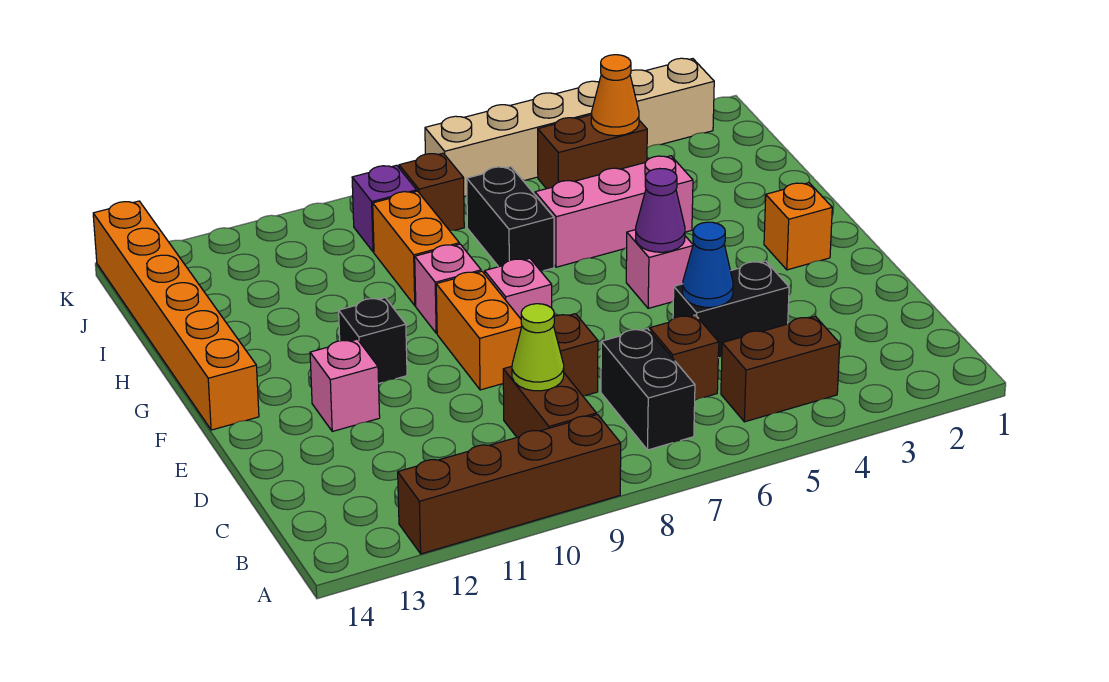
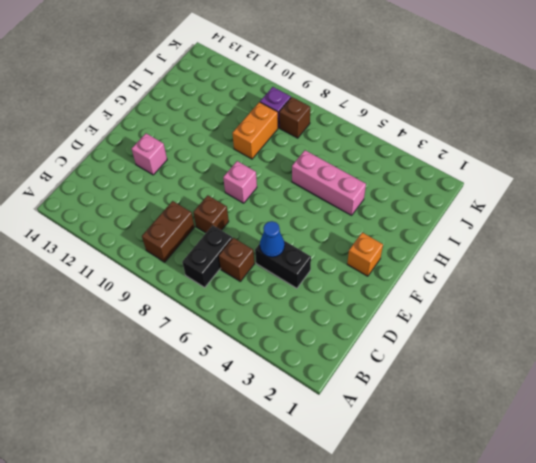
none -> brown 1x4 brick [398,415,621,554]
none -> brown 1x2 brick [721,316,840,422]
none -> orange 1x2 brick [436,271,522,390]

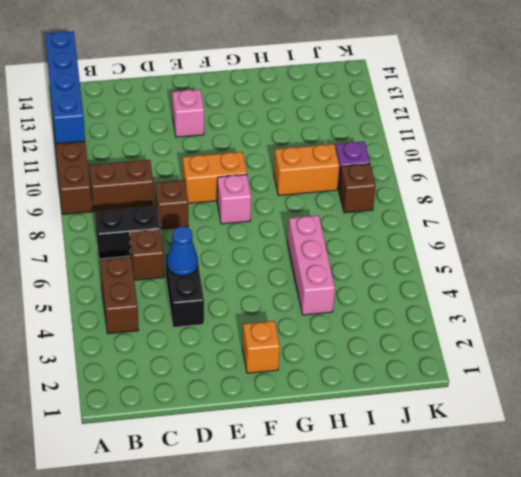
blue 1x4 brick [45,31,85,144] -> none
none -> pink 1x1 brick [626,230,693,308]
none -> black 1x1 brick [339,298,407,383]
none -> orange 1x6 brick [93,201,259,430]

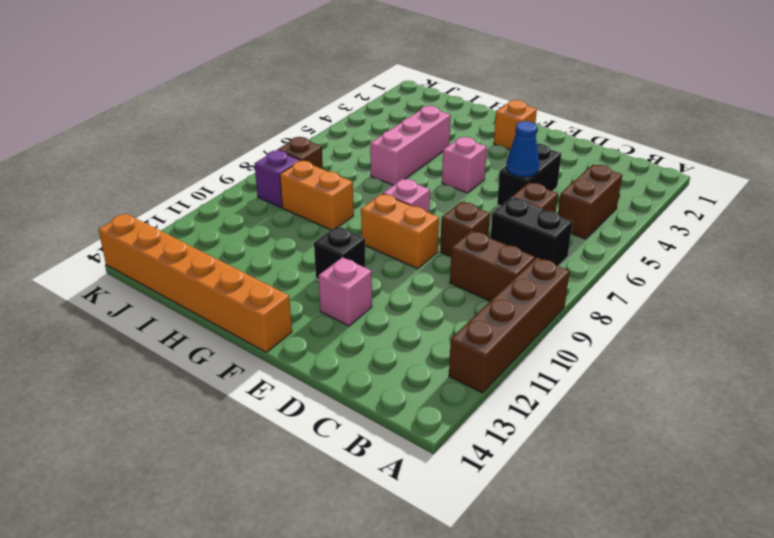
none -> pink 1x1 brick [415,244,481,333]
none -> black 1x2 brick [467,167,554,271]
none -> brown 1x2 brick [538,115,647,189]

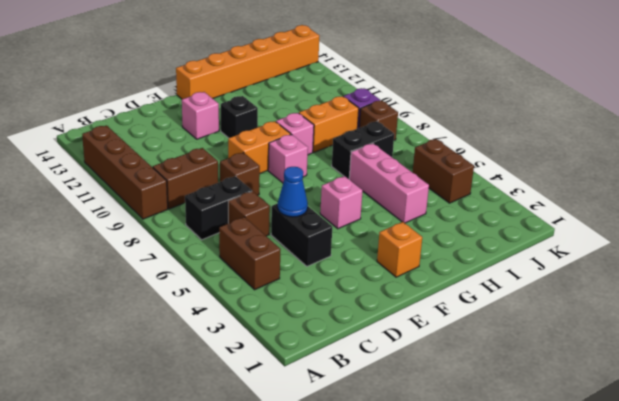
none -> tan 1x6 brick [425,58,714,196]
none -> lime 1x1 cone [512,304,564,391]
none -> purple 1x1 cone [636,169,685,252]

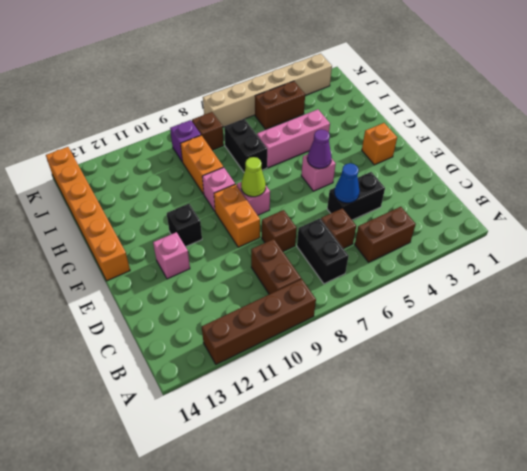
lime 1x1 cone [241,157,266,197] -> lime 1x1 cone moved to [512,304,564,391]
none -> orange 1x1 cone [591,55,639,136]

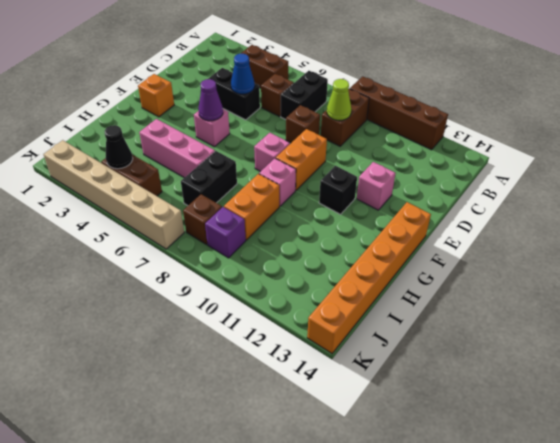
black 1x1 cone [105,125,133,169] -> orange 1x1 cone [591,55,639,136]

